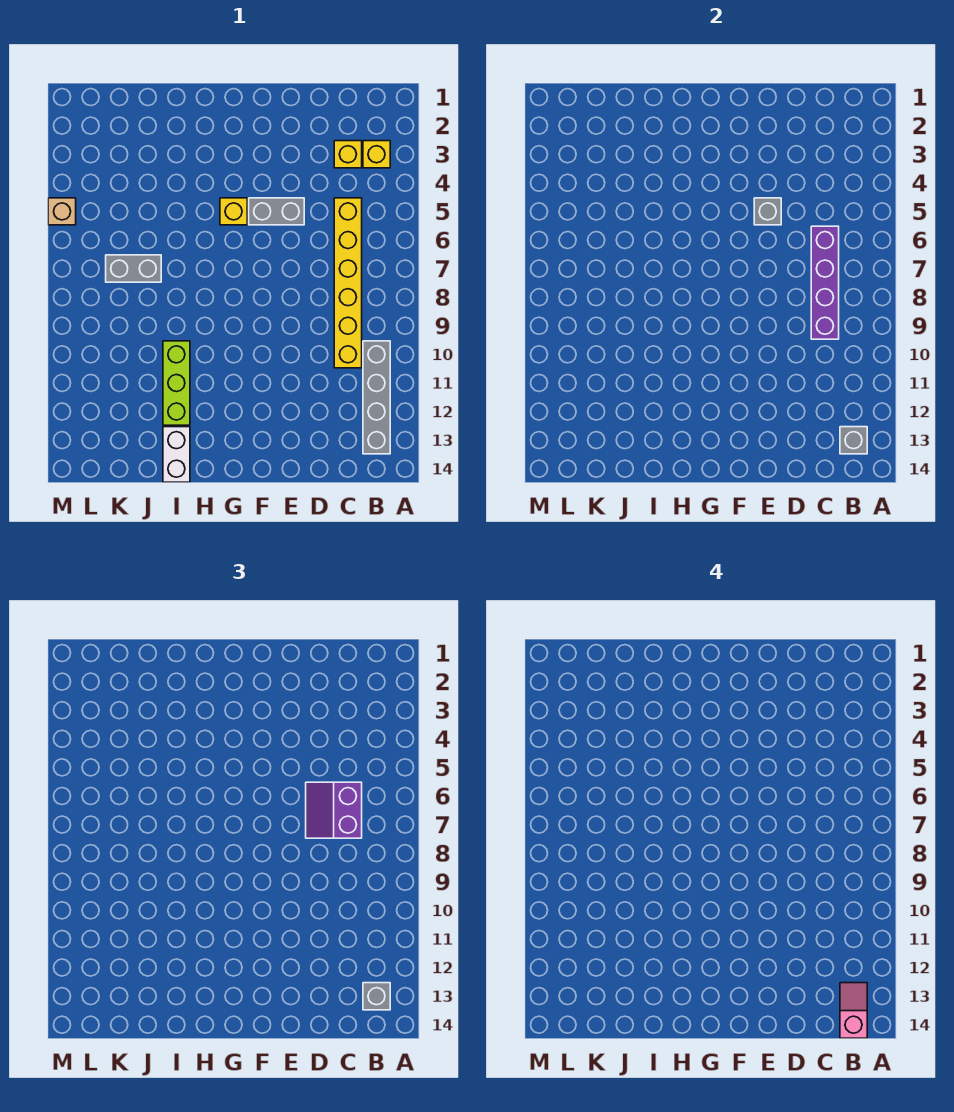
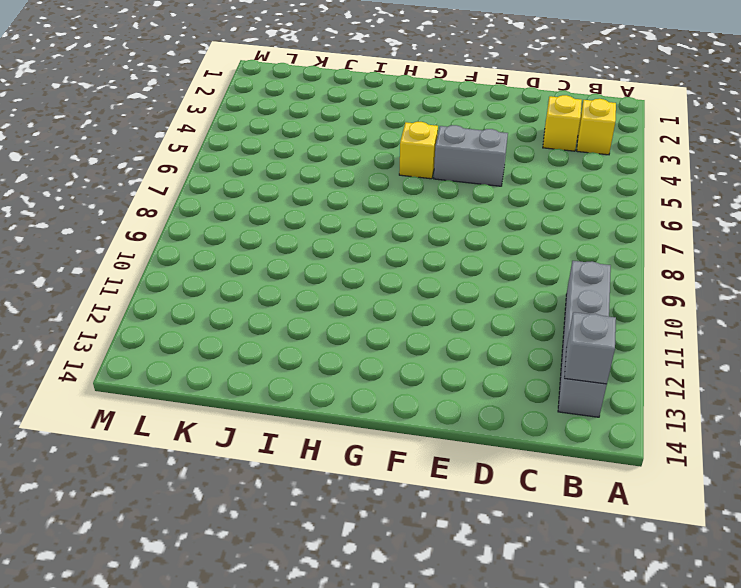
none -> yellow 1x6 brick [334,198,362,368]
none -> lime 1x3 brick [163,341,190,425]
none -> white 1x2 brick [163,427,190,482]

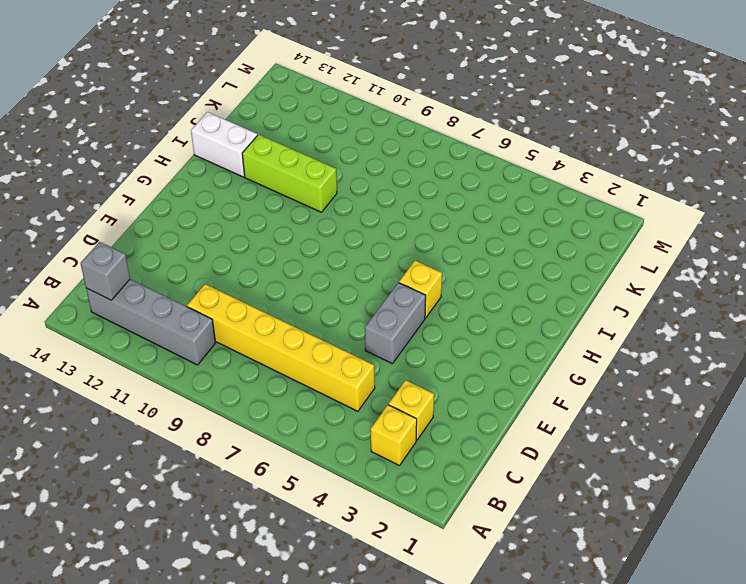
none -> grey 1x2 brick [106,255,161,282]
none -> tan 1x1 brick [48,198,76,225]
none -> purple 1x4 brick [811,226,839,339]

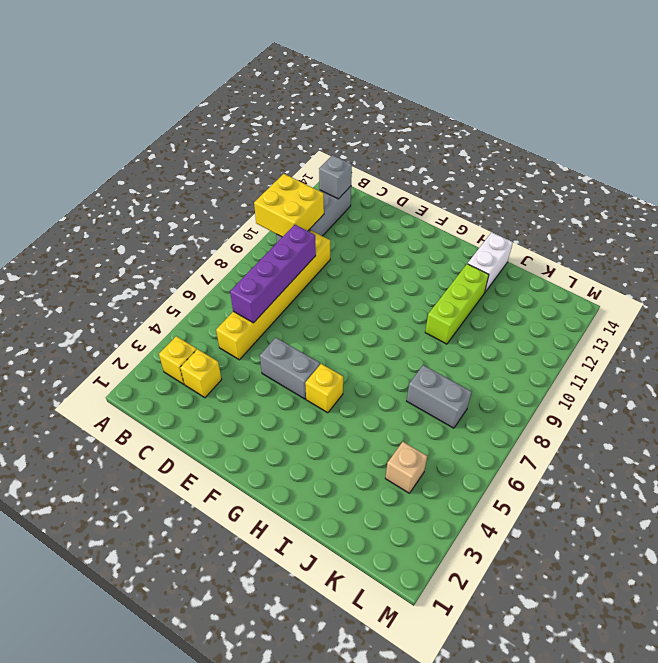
yellow 2x2 brick [254,174,324,237] -> none
tan 1x1 brick [385,442,427,493] -> tan 1x1 brick moved to [48,198,76,225]
none -> grey 1x1 brick [754,198,781,225]
none -> grey 1x1 brick [363,983,390,1010]
none -> purple 2x2 slope [306,782,362,838]

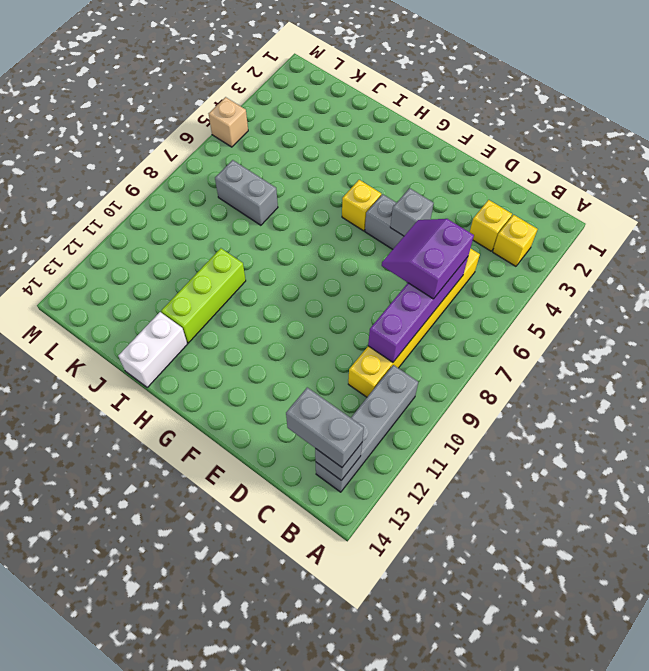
grey 1x2 brick [286,387,364,467] -> grey 1x1 brick [363,983,390,1010]
none -> pink 1x2 slope [840,983,867,1038]

